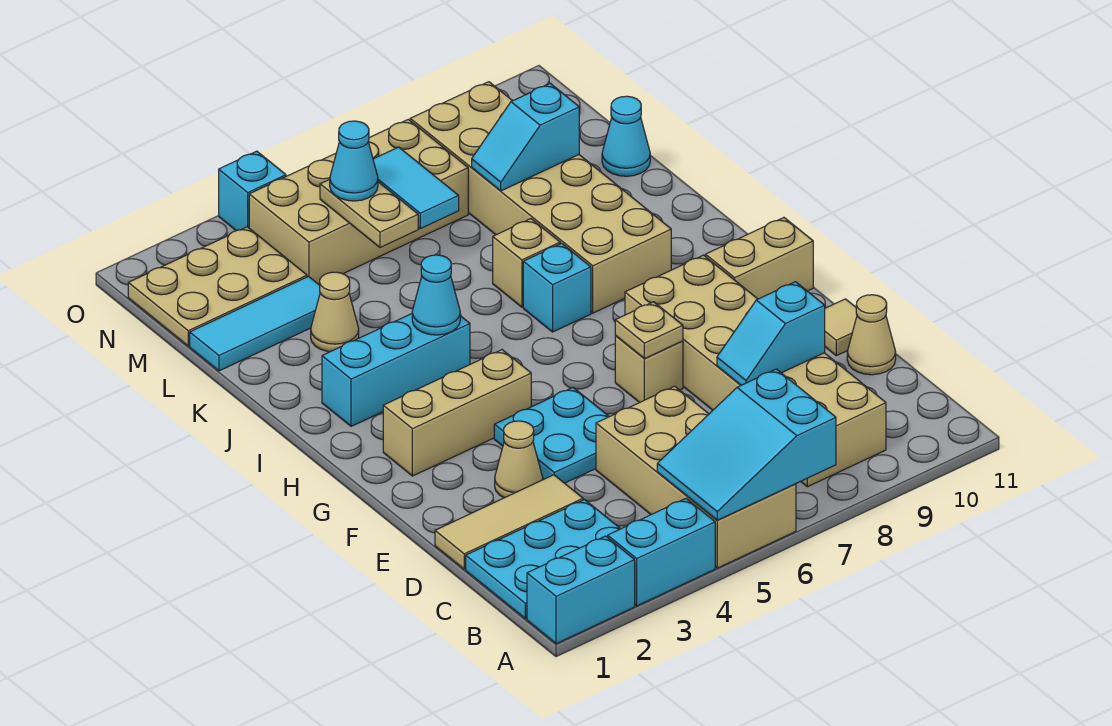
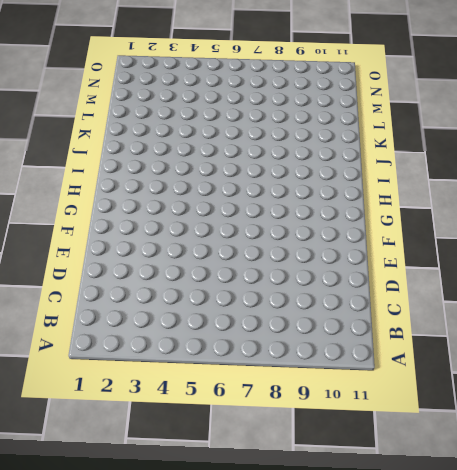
none -> cyan 1x2 brick [527,536,635,644]
none -> cyan 1x2 brick [608,499,715,606]
none -> tan 2x4 brick [596,386,796,568]
none -> cyan 2x3 plate [466,500,620,619]

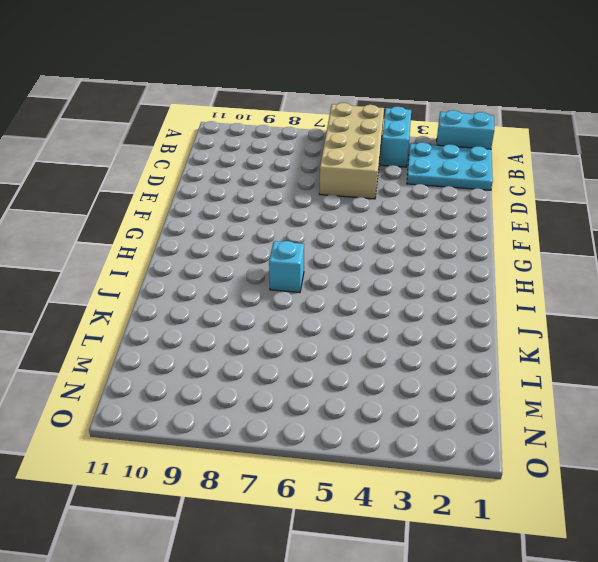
cyan 1x2 brick [380,107,411,167] -> cyan 1x2 brick turned to [608,499,715,606]
none -> tan 2x6 brick [625,255,886,487]
none -> tan 1x3 tile [435,475,583,569]
none -> tan 1x1 cone [847,295,896,375]
none -> tan 1x1 cone [495,421,543,498]

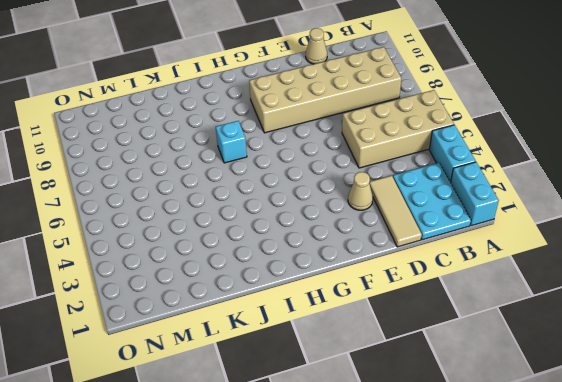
none -> cyan 2x2 plate [494,388,609,483]
none -> tan 1x1 tile [825,299,857,356]
none -> tan 1x1 brick [615,336,683,403]
none -> tan 1x3 brick [383,350,531,476]

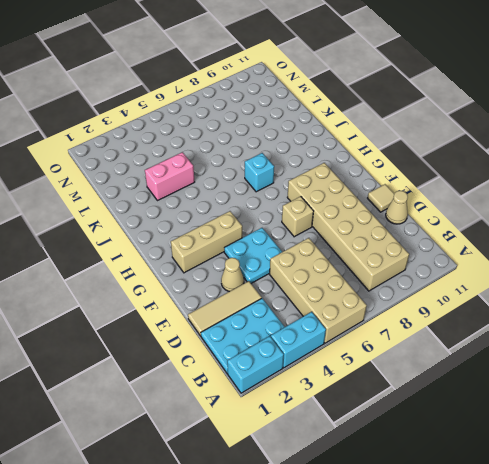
pink 1x2 brick [145,152,195,201] -> tan 1x1 cone [311,272,359,352]
none -> tan 1x2 brick [705,218,813,299]
none -> cyan 1x3 brick [322,314,470,426]
none -> tan 2x6 brick [410,82,671,313]
none -> tan 1x1 brick [493,219,560,307]

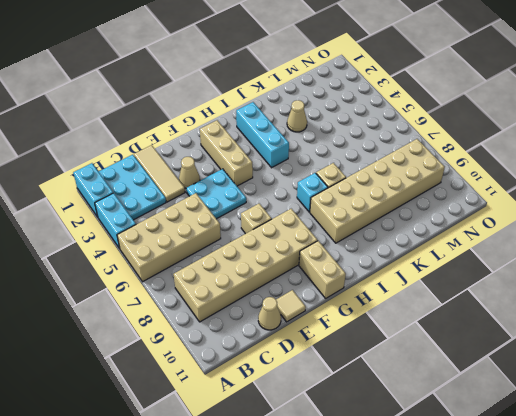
none -> cyan 1x3 tile [190,276,320,371]
none -> cyan 1x1 cone [602,96,650,176]
none -> tan 2x3 plate [128,227,307,346]
none -> tan 2x4 brick [249,119,468,285]

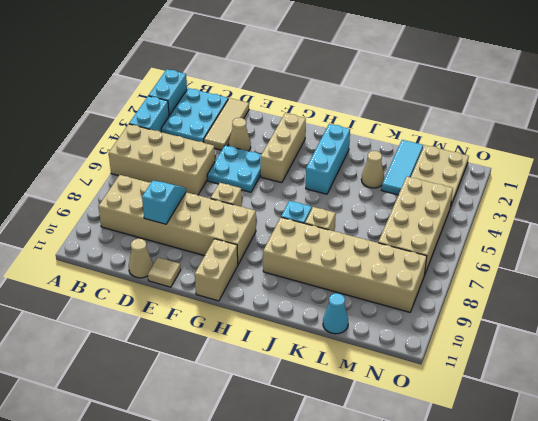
none -> cyan 1x1 brick [219,151,286,231]
none -> cyan 2x3 slope [657,369,836,520]
none -> tan 1x1 plate [615,302,683,359]
none -> cyan 1x1 cone [412,255,460,335]

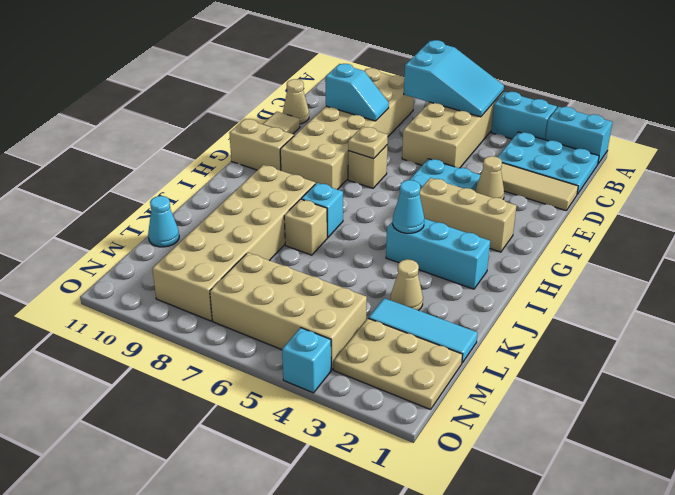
none -> tan 1x2 plate [320,179,418,247]
none -> cyan 1x2 tile [373,147,459,229]
none -> cyan 1x2 slope [472,83,579,191]
none -> cyan 1x1 cone [330,121,378,201]

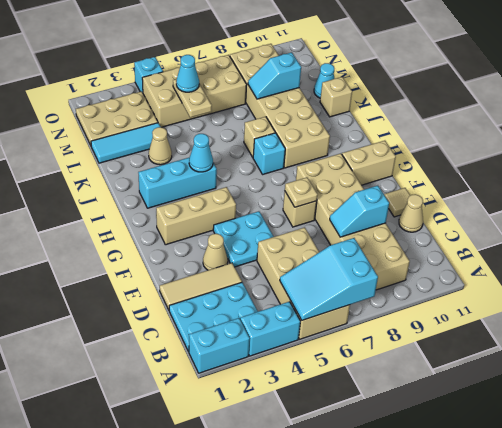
tan 1x1 brick [320,77,352,117] -> none
none -> cyan 1x2 tile [373,147,459,229]

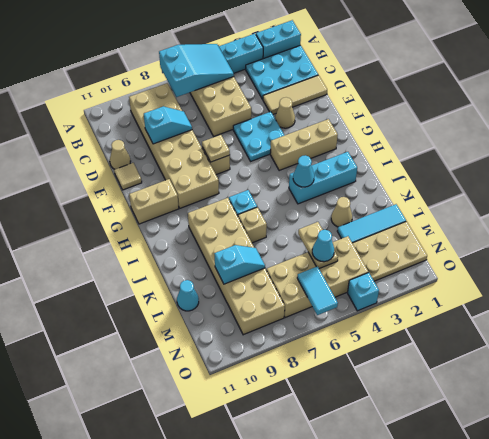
cyan 1x2 tile [297,266,338,315] -> cyan 1x2 tile moved to [373,147,459,229]

